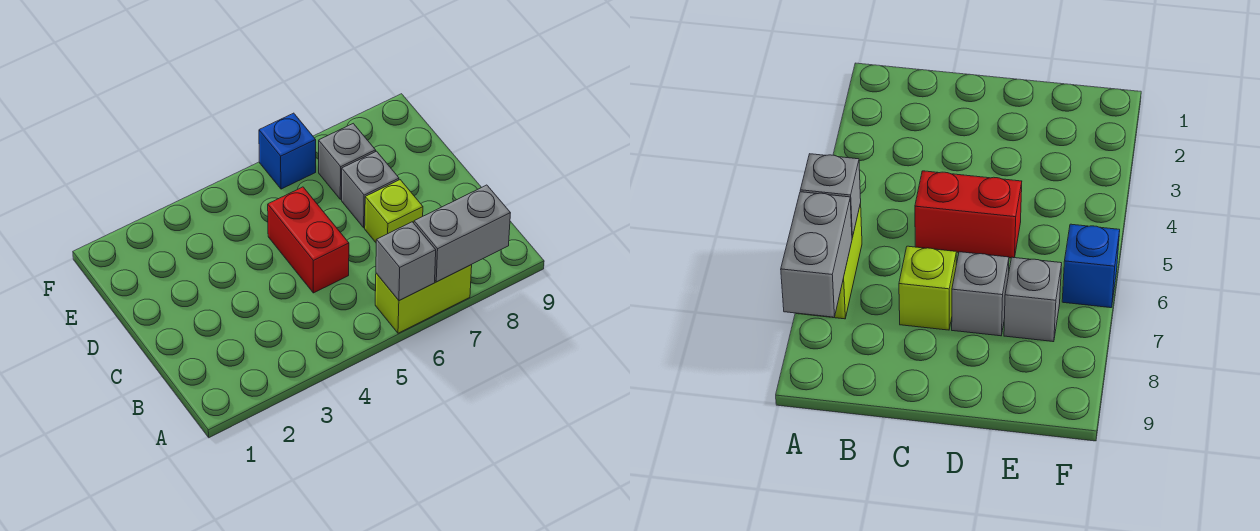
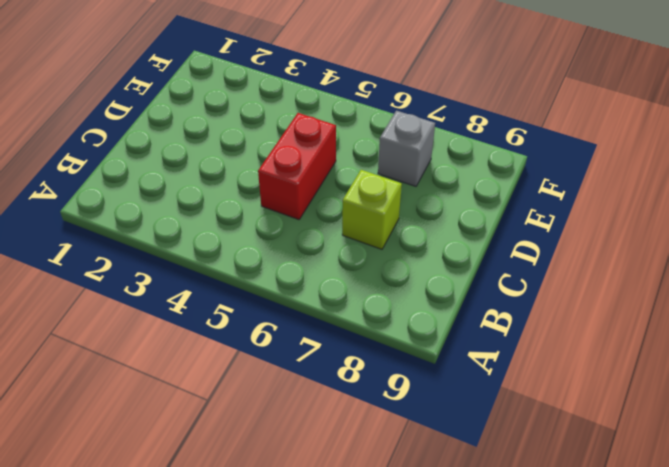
none -> lime 1x2 brick [375,265,472,333]
none -> grey 1x1 brick [342,151,399,228]

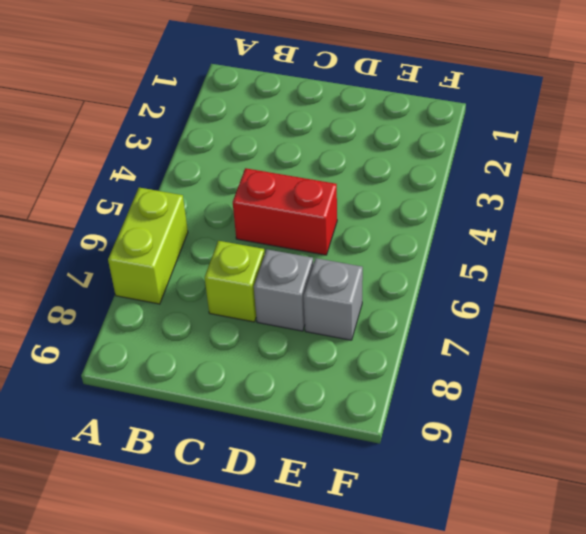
none -> blue 1x1 brick [259,113,316,189]
none -> grey 1x1 brick [376,222,436,301]

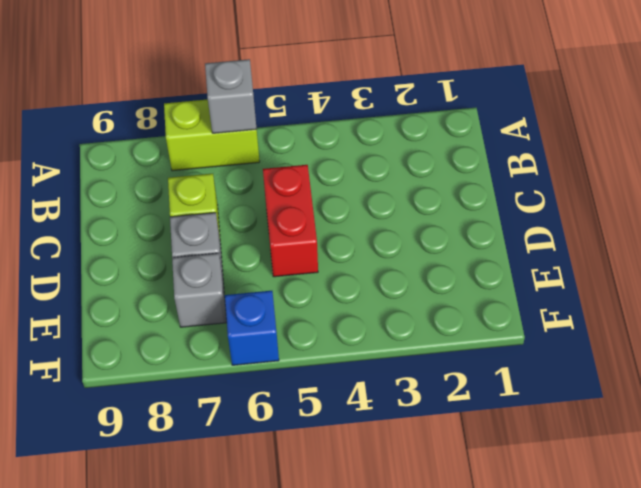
none -> grey 1x2 brick [414,185,510,282]

